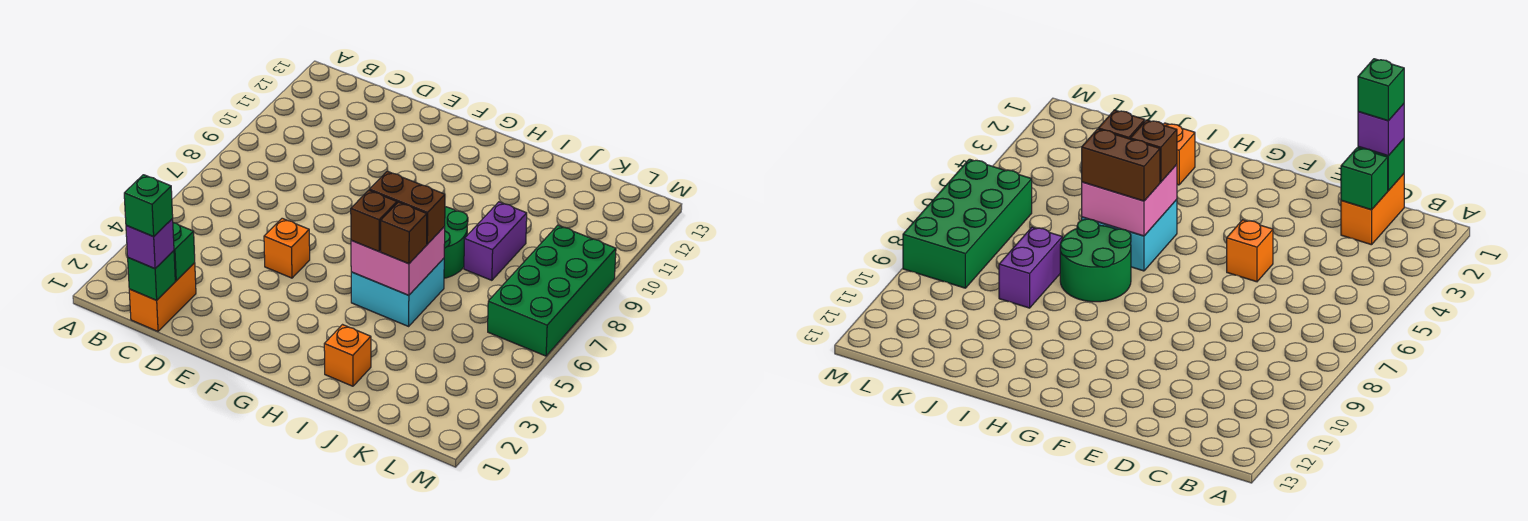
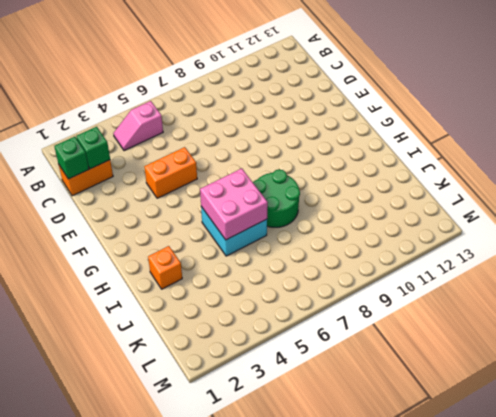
pink 1x2 slope [113,101,163,151] -> none
orange 1x2 brick [144,147,197,198] -> orange 1x1 brick [264,218,310,278]
none -> purple 1x2 brick [464,202,527,280]
none -> green 2x4 brick [488,225,616,356]
none -> purple 1x1 brick [126,219,174,269]

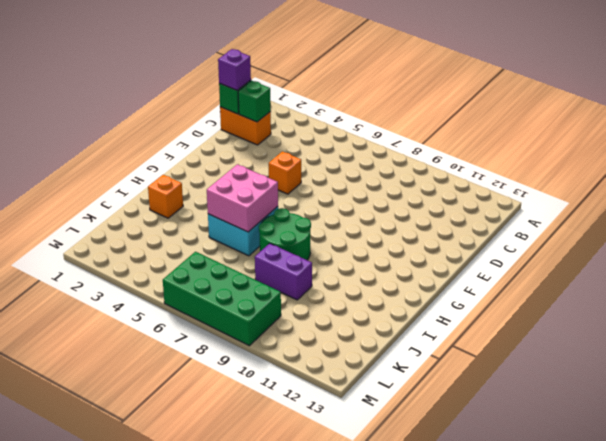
none -> brown 1x1 brick [351,190,397,251]
none -> brown 1x2 brick [369,171,445,244]
none -> brown 1x1 brick [381,202,427,264]

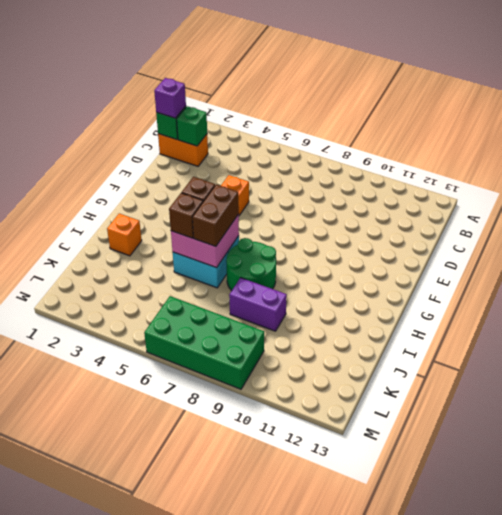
none -> green 1x1 brick [124,175,173,237]

